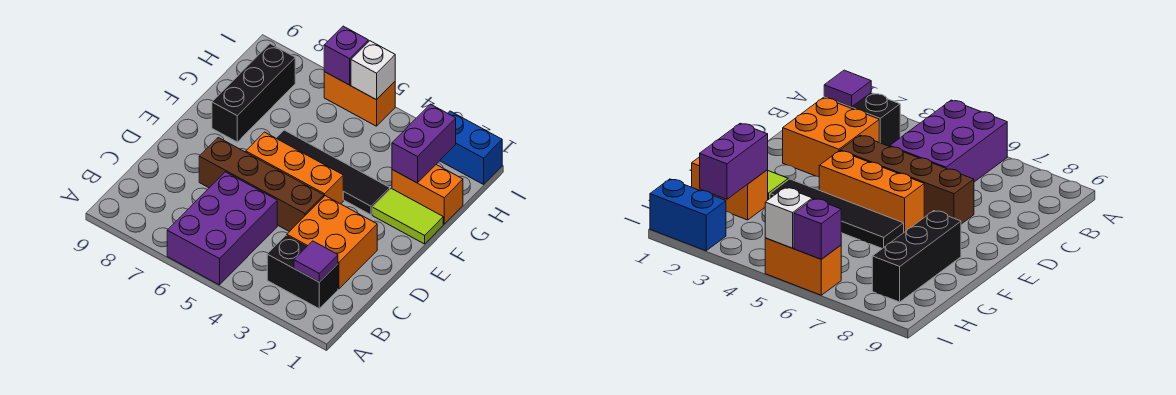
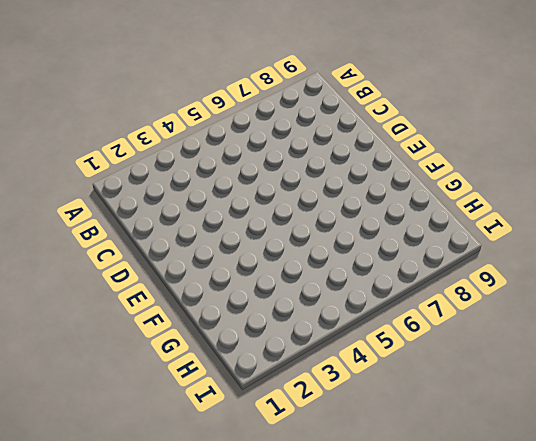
none -> purple 2x3 brick [167,172,277,285]
none -> black 1x2 brick [267,235,338,308]
none -> orange 2x2 brick [287,196,377,289]

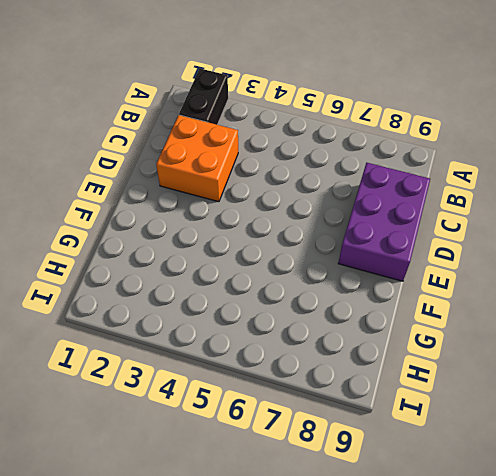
black 1x2 brick [179,69,228,125] -> black 1x2 brick turned to [267,235,338,308]
purple 2x3 brick [338,163,430,281] -> purple 2x3 brick moved to [167,172,277,285]
none -> brown 1x4 brick [199,138,324,232]
none -> orange 1x3 brick [246,132,343,204]
none -> lime 1x2 tile [372,188,443,244]

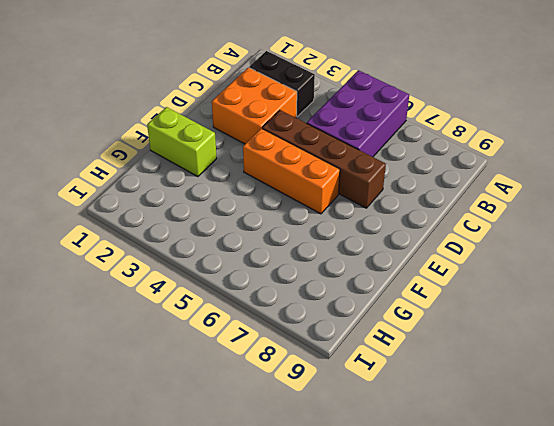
lime 1x2 brick [147,107,217,177] -> lime 1x2 tile [372,188,443,244]
none -> black 1x4 tile [276,130,390,215]
none -> black 1x3 brick [212,44,295,142]
none -> orange 1x2 brick [392,165,463,224]

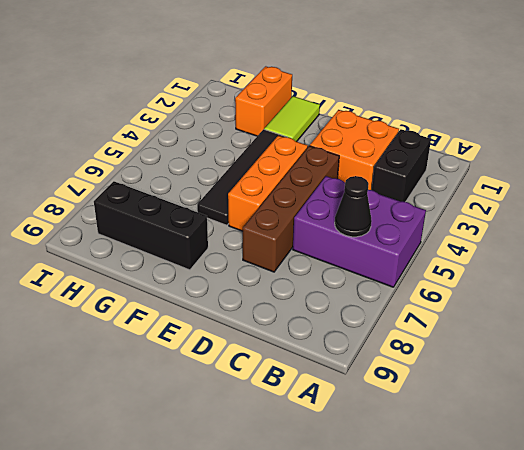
black 1x1 cone [335,176,372,237] -> none
none -> blue 1x2 brick [440,111,502,184]
none -> orange 1x2 brick [324,72,395,126]
none -> purple 1x1 tile [294,241,338,282]

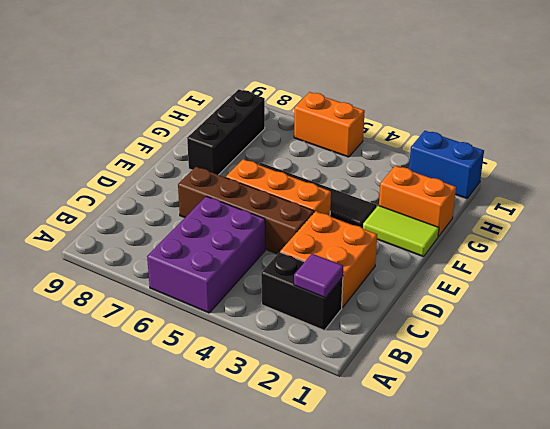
none -> purple 1x2 brick [392,104,456,183]
none -> white 1x1 brick [351,41,395,100]
none -> purple 1x1 brick [324,26,368,85]

